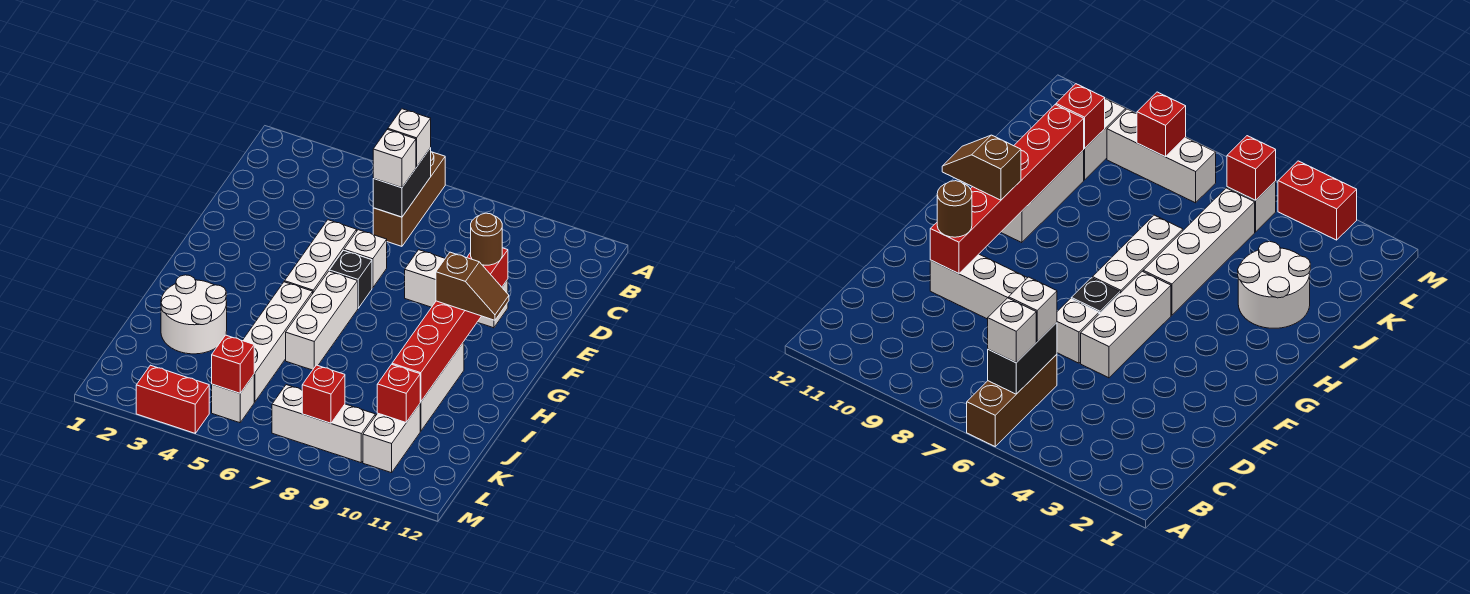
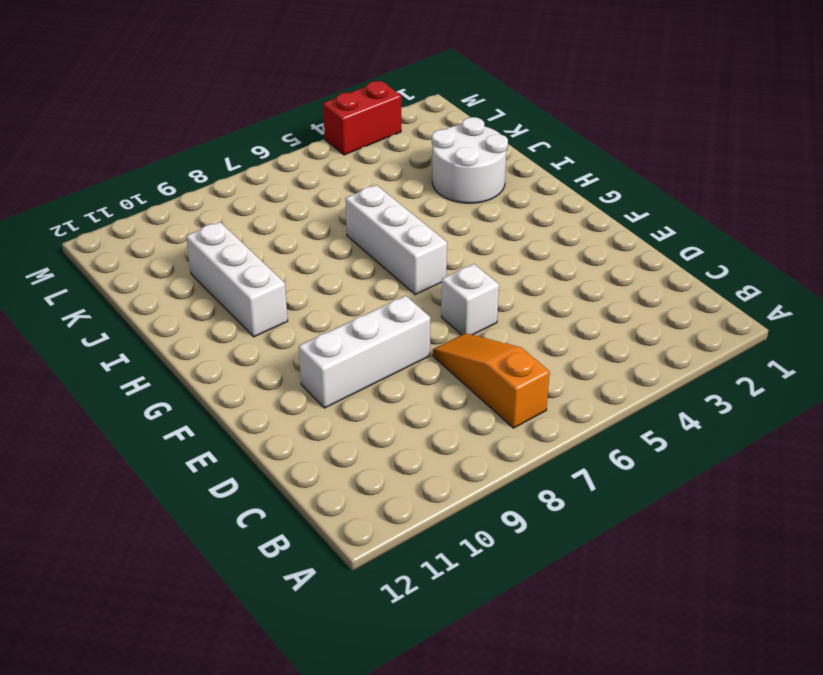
orange 1x3 slope [433,333,550,428] -> none
none -> brown 1x3 brick [373,152,445,246]
none -> white 1x3 brick [285,220,357,292]
none -> black 1x1 brick [329,251,372,308]

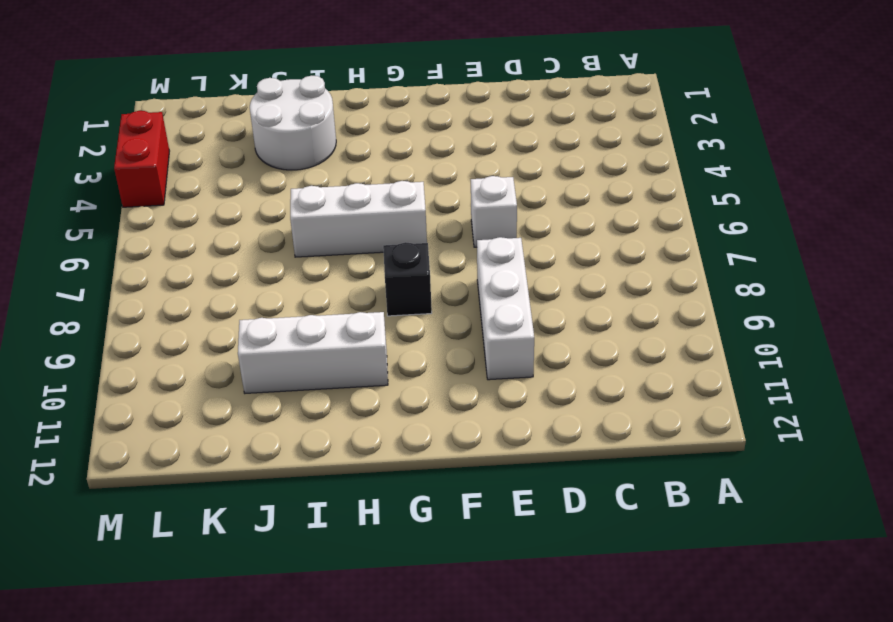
black 1x1 brick [383,242,432,316] -> black 1x1 brick moved to [329,251,372,308]
none -> brown 1x3 brick [373,152,445,246]
none -> white 1x3 brick [285,220,357,292]
none -> white 1x4 brick [242,282,313,402]

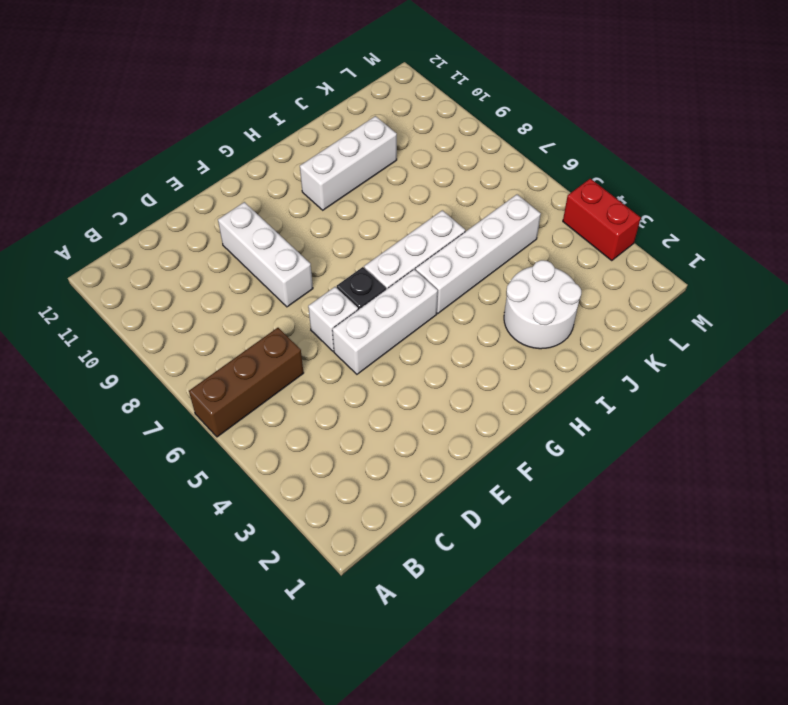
none -> white 1x2 brick [363,404,420,473]
none -> white 1x1 brick [212,375,254,423]
none -> white 1x3 brick [272,385,375,463]

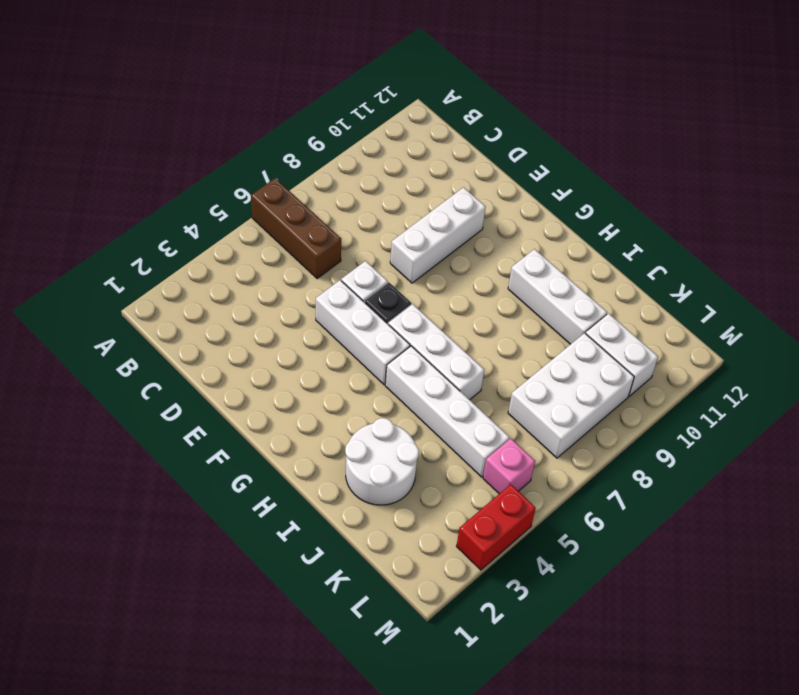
white 2x3 brick [508,333,634,458] -> white 1x3 brick [272,385,375,463]
pink 1x1 brick [483,438,535,494] -> white 1x1 brick [212,375,254,423]
none -> black 1x2 brick [373,148,431,217]
none -> red 1x6 brick [392,248,508,402]
none -> red 1x1 brick [377,364,420,422]

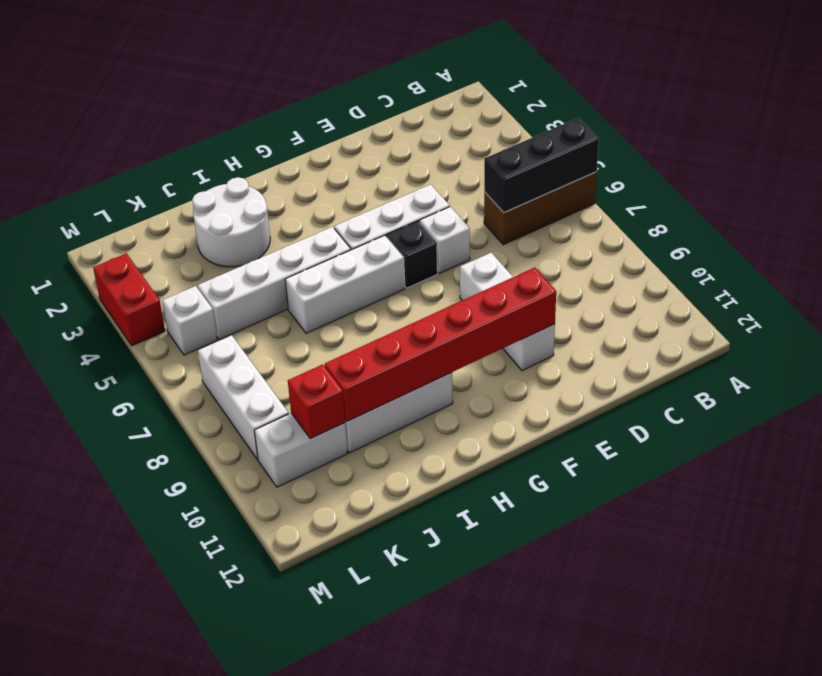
black 1x3 brick [484,118,599,212] -> black 1x2 brick [373,148,431,217]
none -> red 1x1 brick [212,335,254,393]
none -> red 1x1 brick [302,365,345,423]
none -> white 1x1 brick [388,109,431,167]

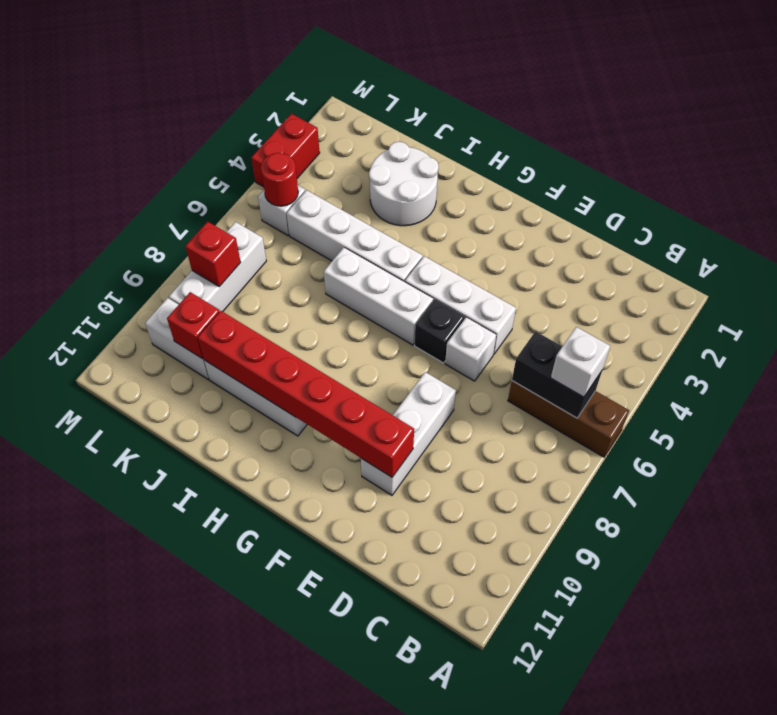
red 1x1 round brick [261,153,298,206] -> red 1x1 brick [212,335,254,393]
none -> white 1x1 brick [373,129,416,188]
none -> brown 1x1 round brick [471,213,502,265]
none -> brown 1x2 slope [436,252,509,320]

